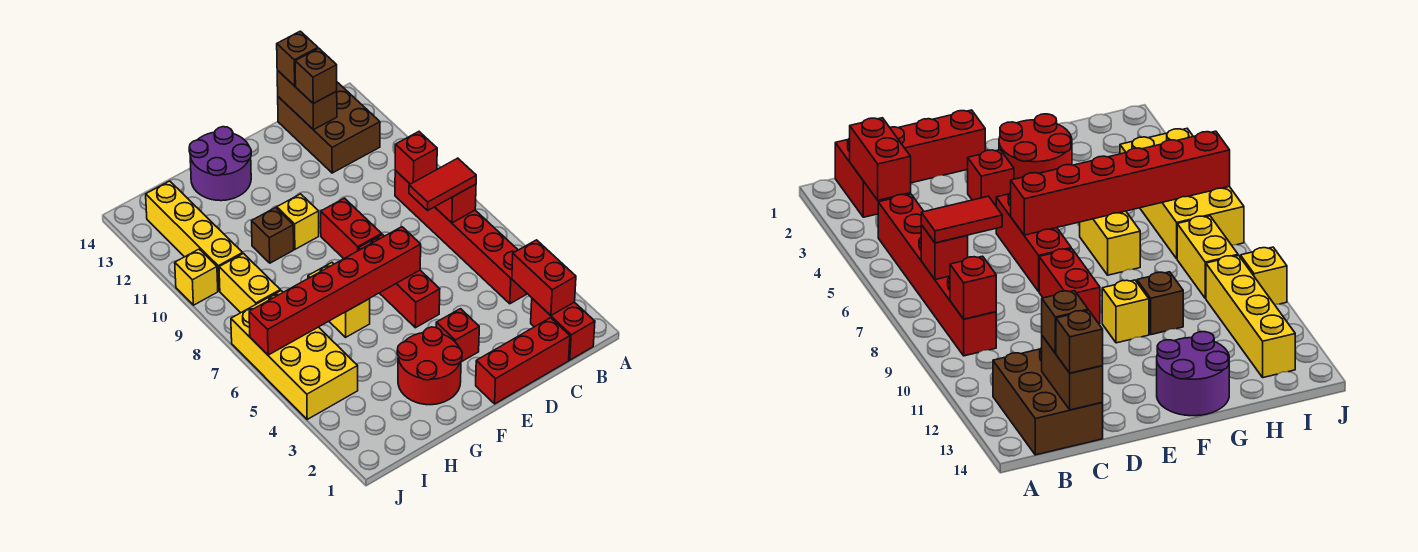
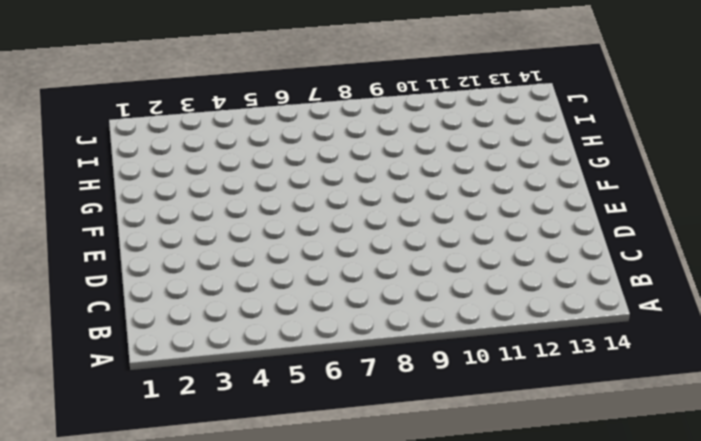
none -> red 1x2 brick [531,299,595,360]
none -> red 1x6 brick [395,171,527,304]
none -> brown 2x3 brick [278,82,380,173]

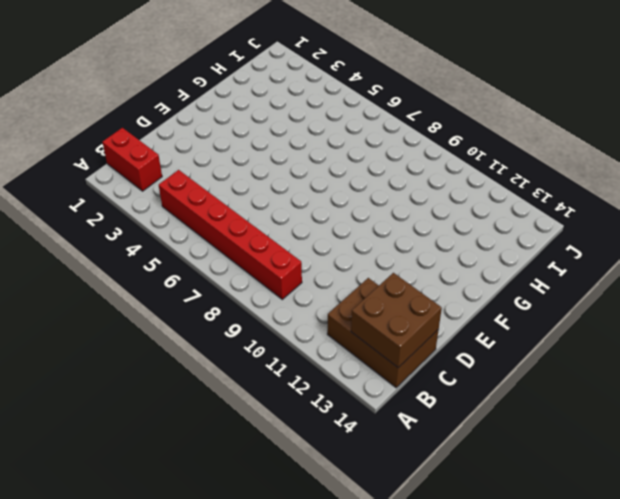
brown 2x2 brick [351,273,442,368] -> brown 1x2 brick [277,70,337,130]
none -> red 1x3 brick [476,318,570,404]
none -> red 1x1 brick [436,309,479,362]
none -> red 1x3 brick [359,235,440,328]

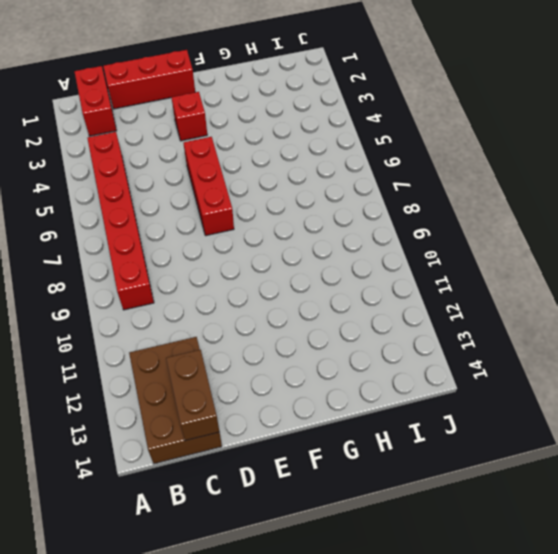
none -> red 1x2 brick [321,198,382,259]
none -> red 2x2 round brick [397,327,462,405]
none -> yellow 1x1 brick [277,194,319,249]

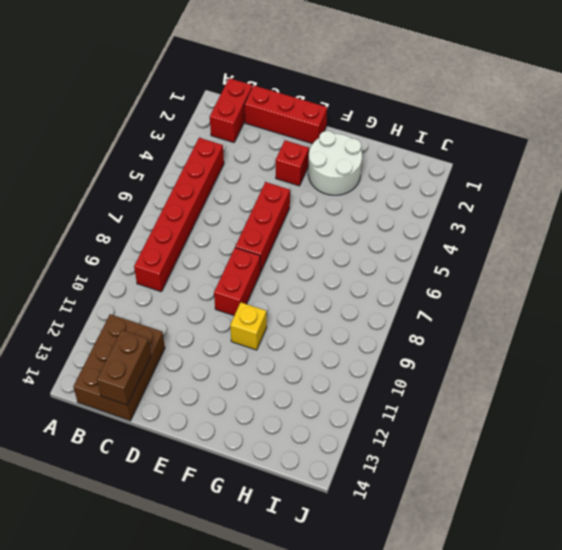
white 2x2 round brick [308,131,362,195] -> red 2x2 round brick [397,327,462,405]
none -> purple 2x2 round brick [189,127,251,201]
none -> yellow 1x2 brick [308,263,370,337]
none -> brown 1x1 brick [252,208,294,263]

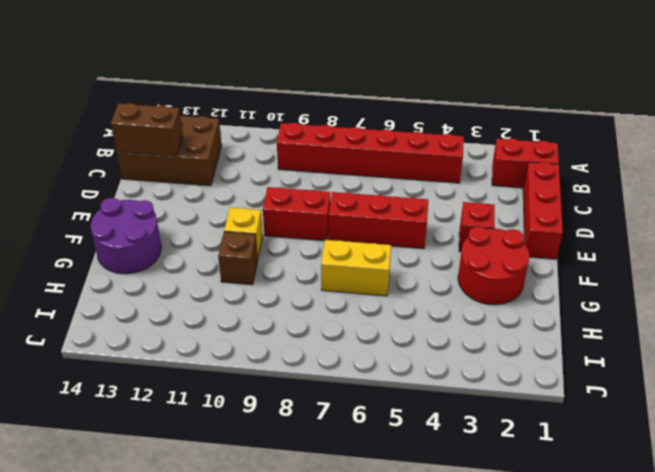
none -> yellow 2x4 brick [231,291,358,419]
none -> yellow 1x2 brick [219,254,280,313]
none -> yellow 1x4 brick [146,181,243,291]

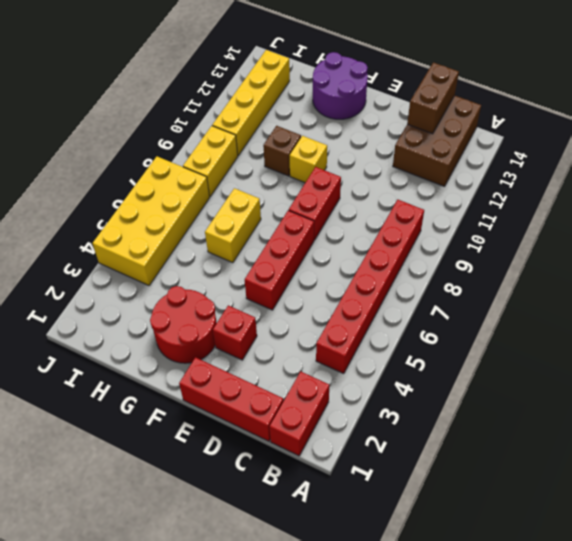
none -> yellow 1x1 brick [175,249,218,305]
none -> red 1x2 brick [512,240,576,315]
none -> red 1x1 brick [435,184,476,223]

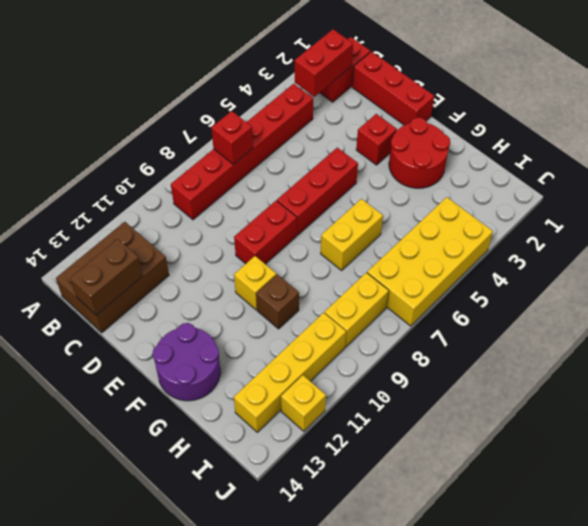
yellow 1x1 brick [281,375,326,431] -> yellow 1x1 brick moved to [175,249,218,305]
none -> red 1x1 brick [395,132,437,184]
none -> red 1x6 brick [249,227,421,355]
none -> red 1x2 tile [409,158,476,210]

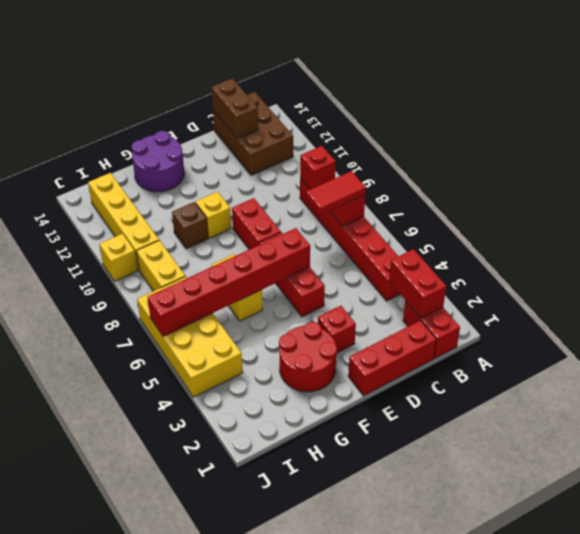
none -> brown 1x1 brick [295,48,337,103]
none -> brown 1x1 brick [277,31,318,86]

